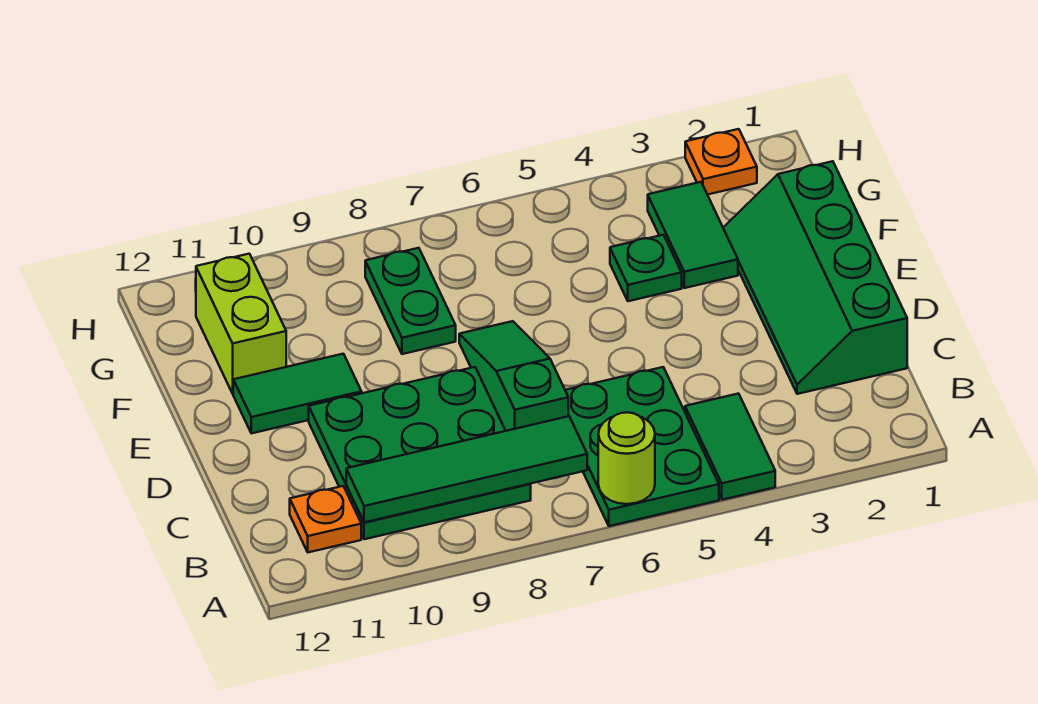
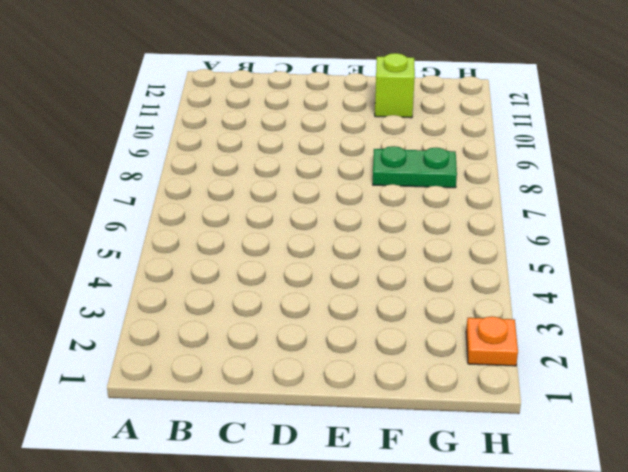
lime 1x1 brick [375,53,415,118] -> lime 1x2 brick [196,254,286,393]
none -> green 1x2 tile [685,394,775,500]
none -> green 2x3 plate [565,367,719,526]
none -> green 3x3 plate [309,367,531,539]

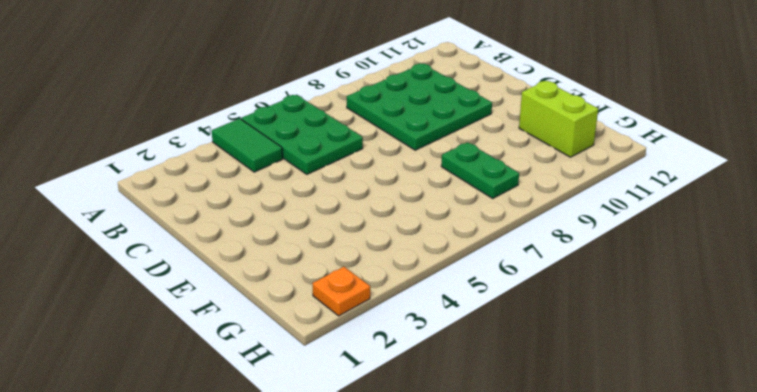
none -> orange 1x1 plate [290,486,361,552]
none -> green 2x4 slope [723,161,907,394]
none -> green 1x3 slope [459,321,568,431]

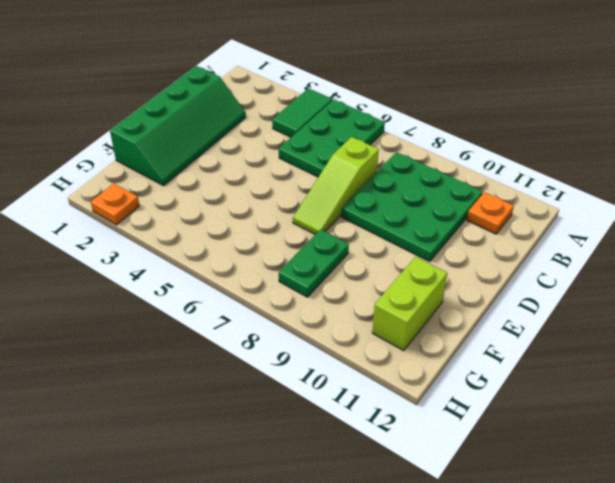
lime 1x3 slope [293,137,379,234] -> green 1x3 slope [459,321,568,431]
none -> green 1x2 tile [233,354,362,433]
none -> green 1x2 tile [648,182,738,288]
none -> green 1x1 plate [610,235,682,301]

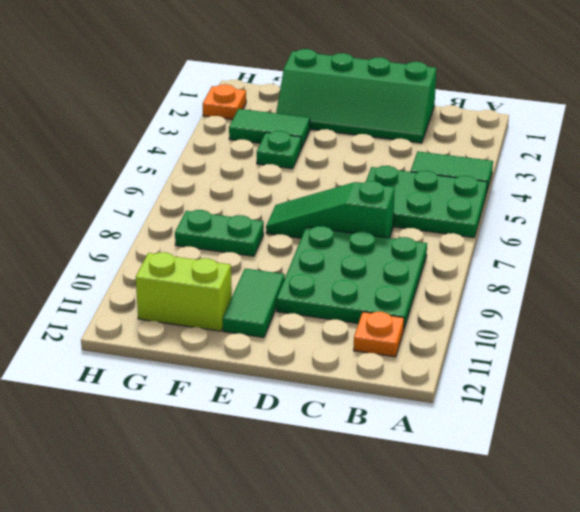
none -> lime 1x1 round brick [598,412,655,504]
none -> green 1x4 tile [346,416,587,522]

